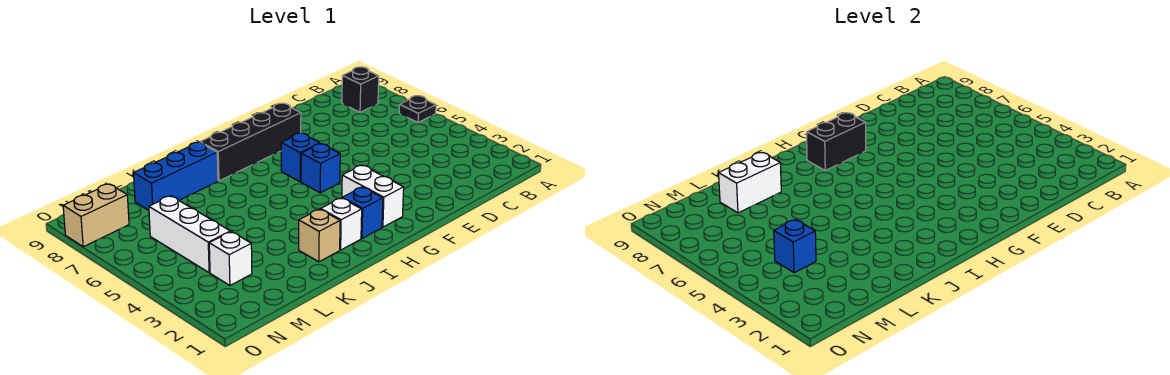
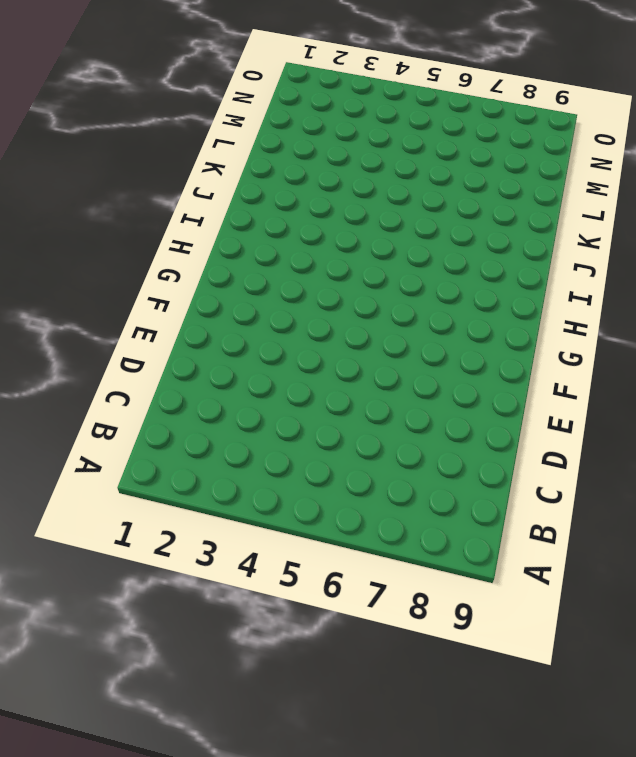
none -> black 1x1 plate [399,96,436,123]
none -> black 1x1 brick [342,67,379,112]
none -> black 1x4 brick [201,103,301,181]

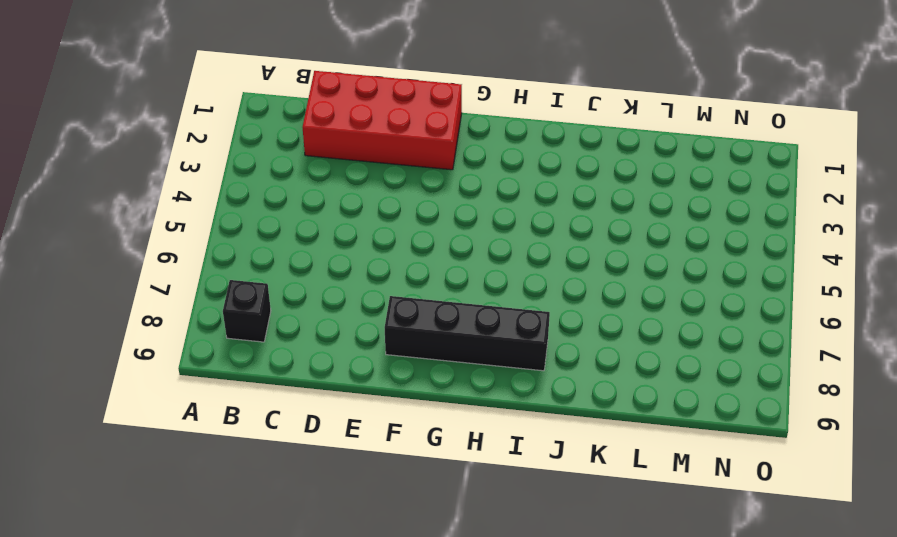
red 2x4 brick [302,71,462,170] -> none
none -> black 1x1 plate [399,96,436,123]
none -> white 1x2 brick [342,165,404,227]
none -> blue 1x1 brick [301,144,340,193]

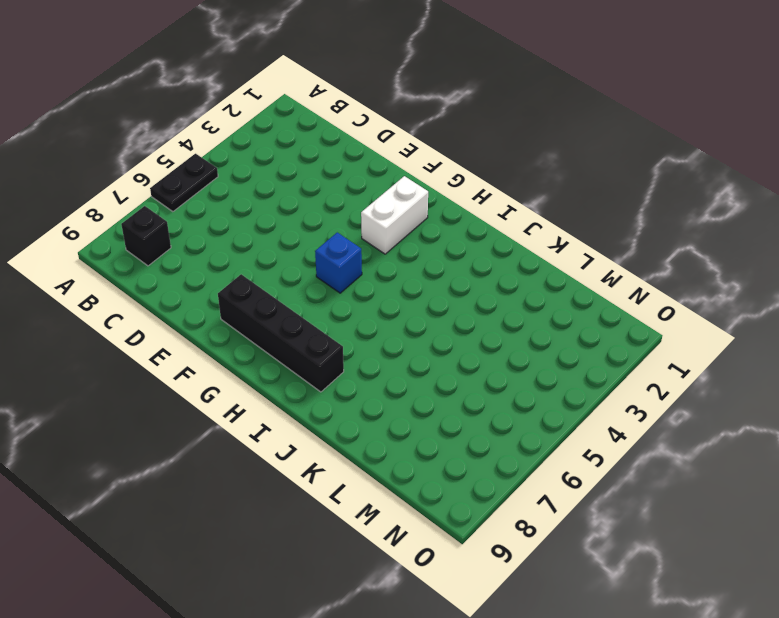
black 1x2 plate [150,154,218,212] -> black 1x1 plate [399,96,436,123]
none -> blue 1x1 brick [281,133,320,182]
none -> blue 1x1 brick [342,187,383,238]
none -> white 1x1 brick [321,198,362,250]

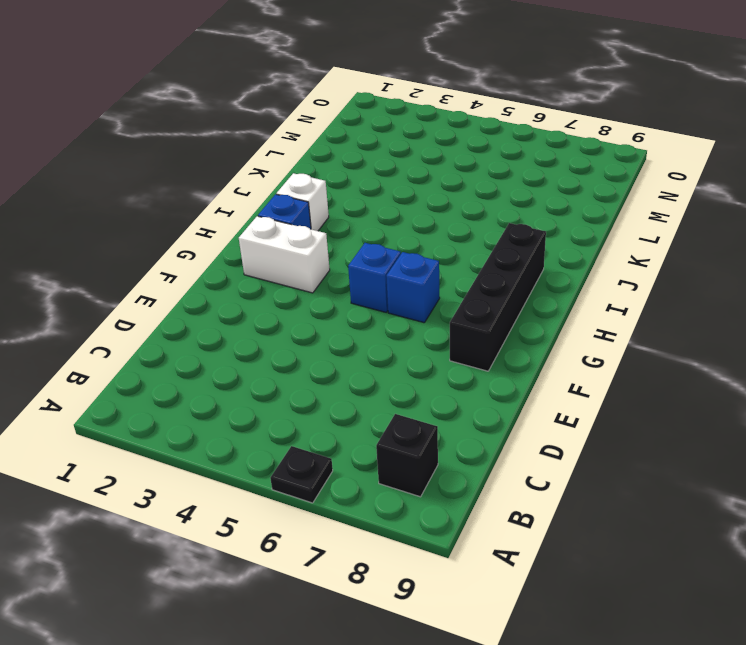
none -> tan 1x1 brick [299,209,340,262]
none -> blue 1x3 brick [134,142,218,210]
none -> white 1x1 brick [209,232,252,285]

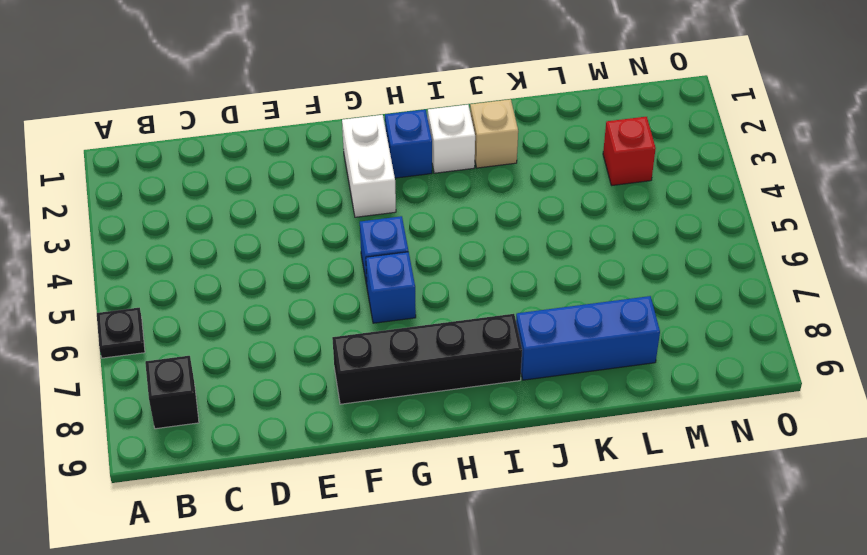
red 1x1 brick [603,117,656,185] -> white 1x1 brick [209,232,252,285]
none -> white 1x3 brick [149,196,230,273]
none -> tan 1x2 brick [63,184,129,247]
none -> black 1x2 brick [806,113,866,170]

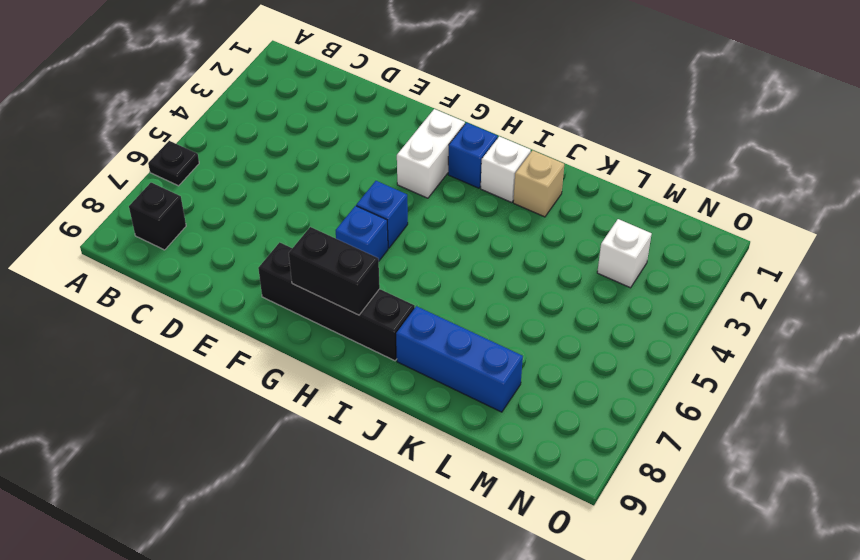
none -> white 1x3 brick [149,196,230,273]
none -> tan 1x2 brick [63,184,129,247]
none -> white 1x2 brick [719,153,781,213]

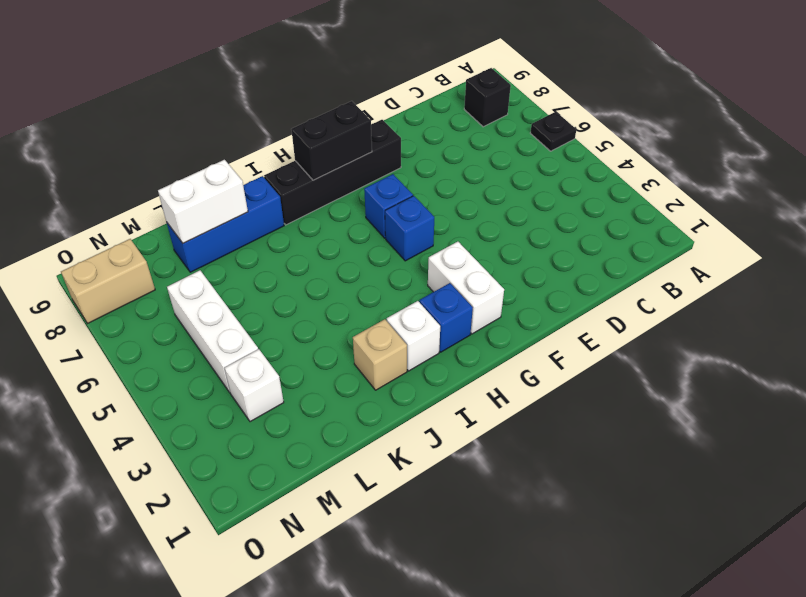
none -> blue 1x1 brick [774,220,816,273]

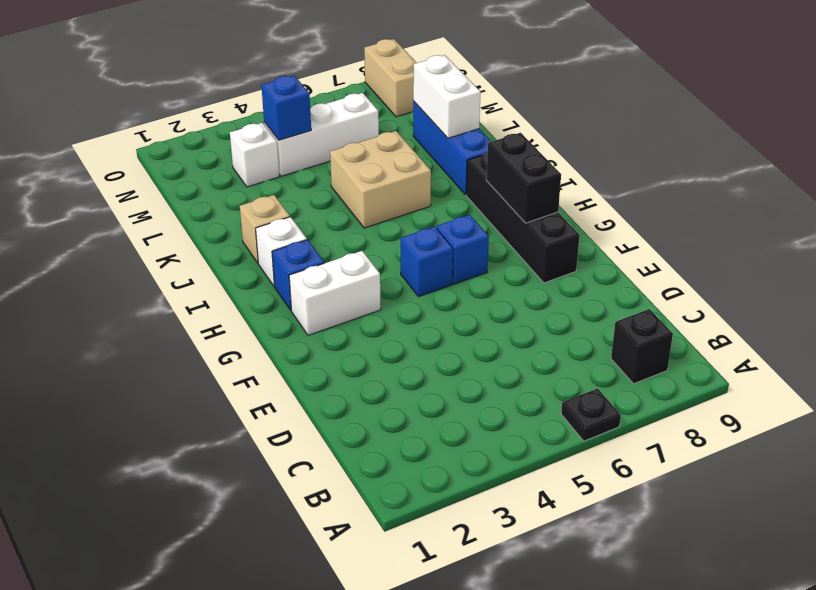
tan 2x2 brick [330,131,431,228] -> none

